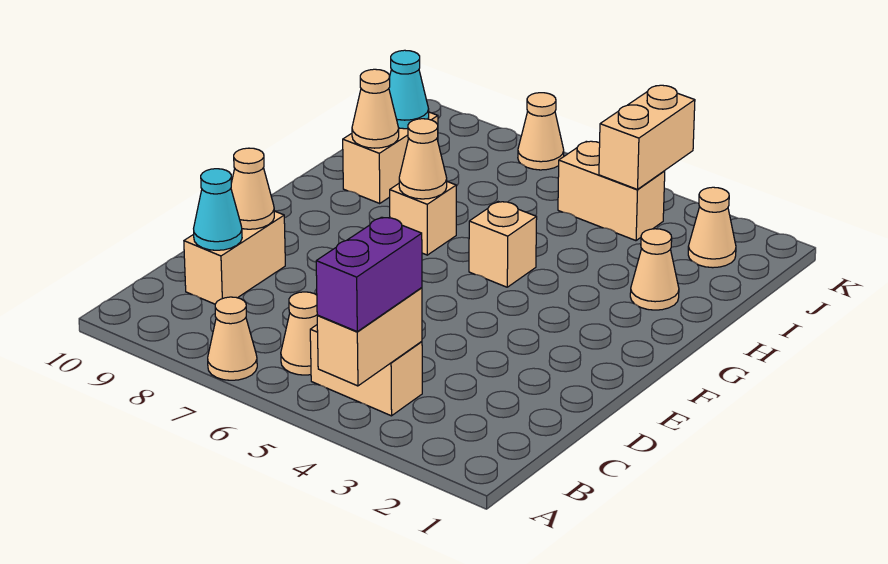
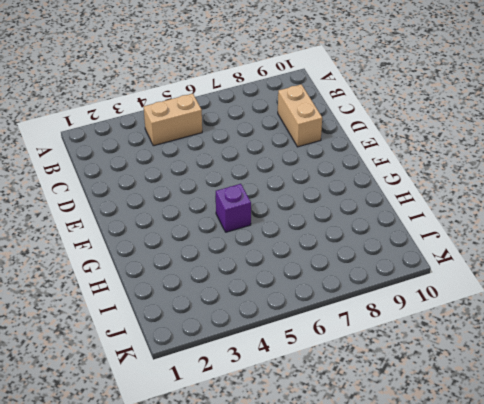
purple 1x1 brick [216,184,251,232] -> tan 1x1 brick [469,202,537,287]
none -> tan 1x1 cone [208,297,257,380]
none -> tan 1x1 cone [281,292,318,375]
none -> tan 1x1 brick [390,182,456,255]

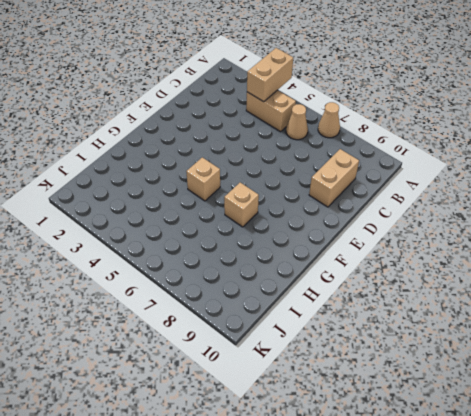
none -> tan 1x1 cone [630,229,679,310]
none -> tan 1x2 brick [343,112,438,203]
none -> tan 1x1 cone [688,187,736,268]

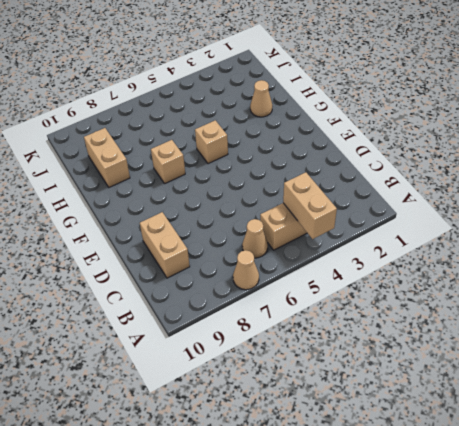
none -> tan 1x1 cone [688,187,736,268]
none -> tan 1x2 brick [558,141,665,241]
none -> tan 1x1 cone [518,93,564,170]

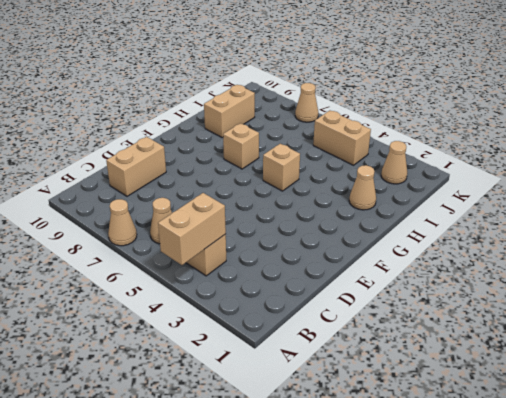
none -> cyan 1x1 cone [194,169,242,250]
none -> tan 1x1 cone [231,148,274,229]
none -> tan 1x1 cone [399,119,447,199]

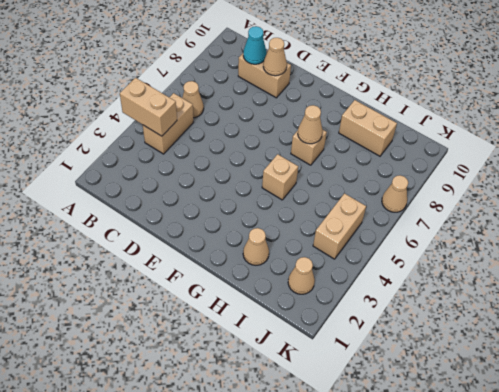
none -> tan 1x1 cone [208,297,257,380]
none -> tan 1x1 cone [352,69,399,148]
none -> cyan 1x1 cone [389,50,429,129]

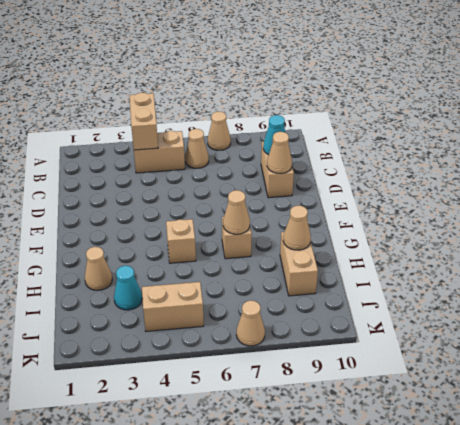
cyan 1x1 cone [114,266,142,310] -> cyan 1x1 cone moved to [389,50,429,129]
none -> tan 1x1 cone [688,187,736,268]
none -> tan 1x2 brick [599,85,695,189]
none -> purple 1x2 brick [316,217,422,331]

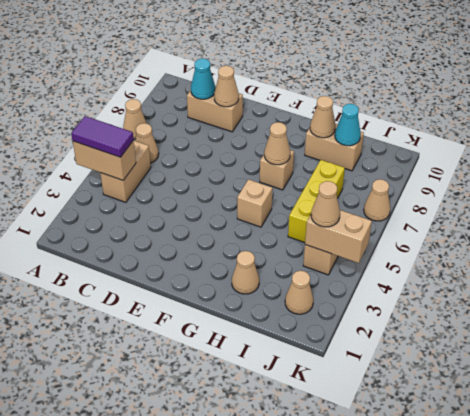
purple 1x2 tile [71,116,134,157] -> purple 1x2 brick [316,217,422,331]
yellow 1x3 brick [288,160,345,243] -> none
tan 1x1 cone [311,181,340,227] -> none

